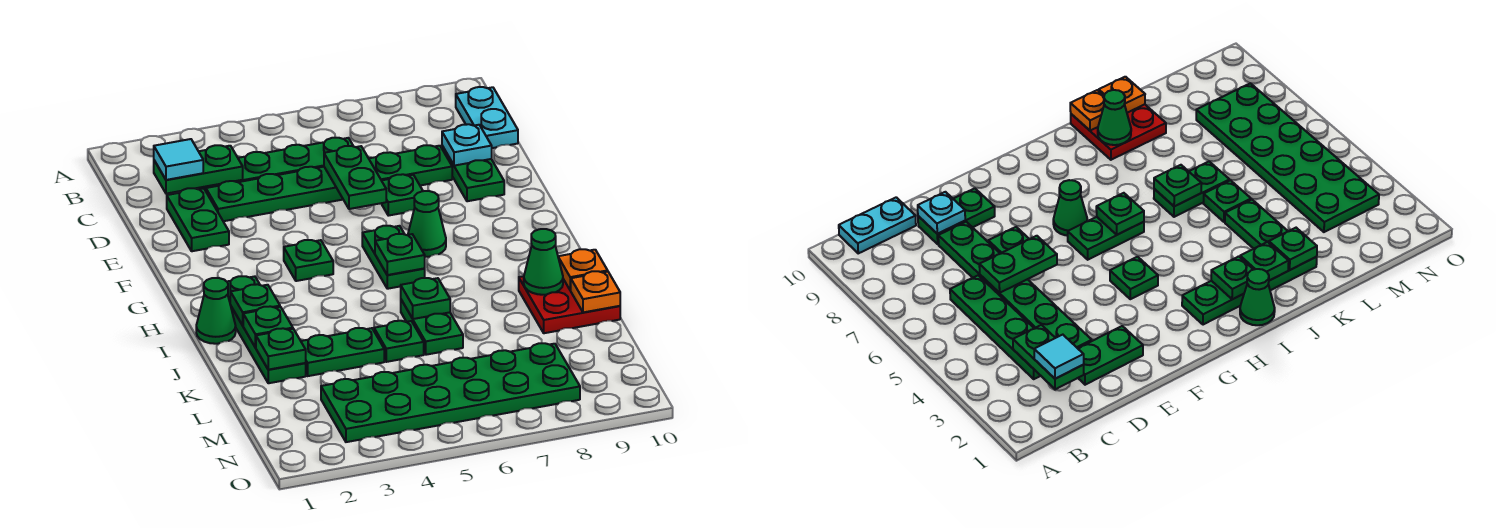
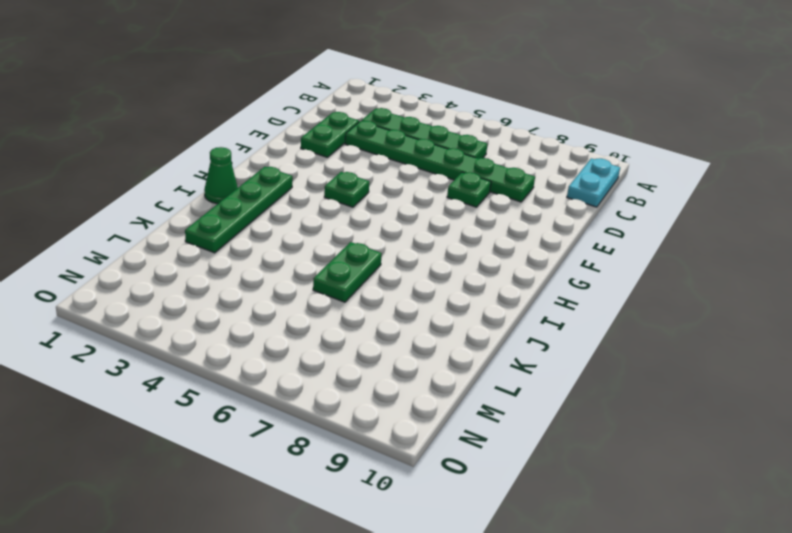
none -> green 1x2 plate [442,146,504,201]
none -> green 1x2 plate [362,226,425,289]
none -> green 1x1 cone [408,191,446,257]

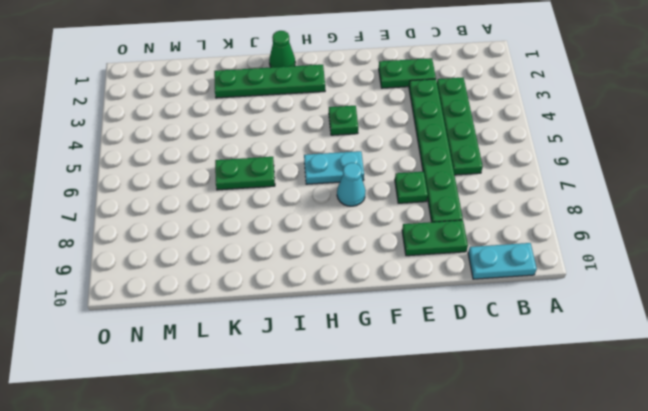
cyan 1x2 plate [304,151,364,184] -> green 1x2 plate [362,226,425,289]
cyan 1x1 cone [337,163,366,206] -> green 1x1 cone [408,191,446,257]
none -> red 2x2 plate [519,276,620,333]
none -> green 1x2 plate [301,328,384,376]
none -> green 1x1 plate [374,321,424,362]

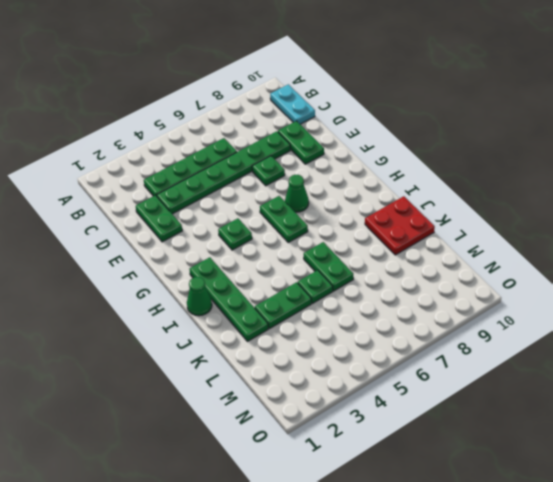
none -> green 2x6 plate [321,343,580,442]
none -> green 1x2 plate [154,145,243,194]
none -> green 1x2 plate [324,146,386,209]

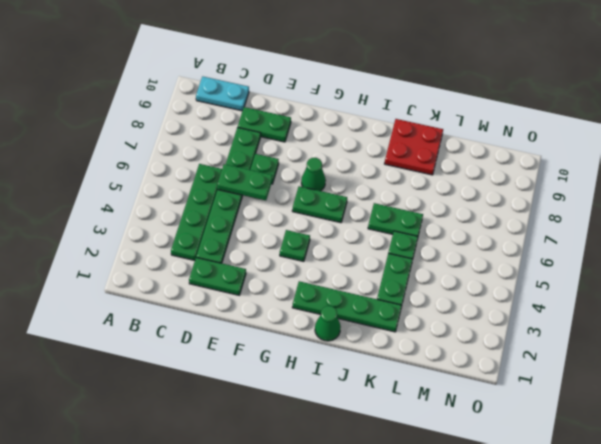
none -> green 2x6 plate [321,343,580,442]
none -> green 1x2 plate [154,145,243,194]
none -> cyan 1x1 plate [442,124,492,166]

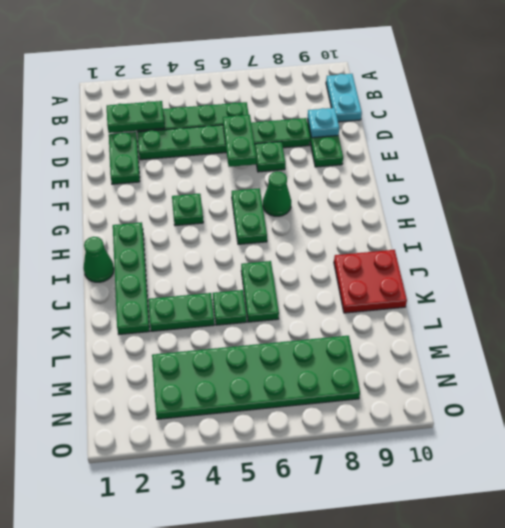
none -> green 1x1 plate [375,234,425,275]
none -> green 1x1 plate [230,284,280,325]
none -> green 1x1 plate [243,306,293,348]

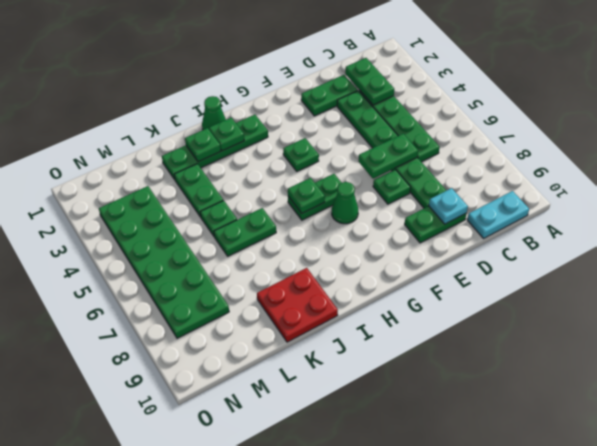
none -> green 1x1 plate [401,278,450,319]
none -> green 1x1 cone [524,229,563,295]
none -> orange 1x1 plate [558,249,608,290]

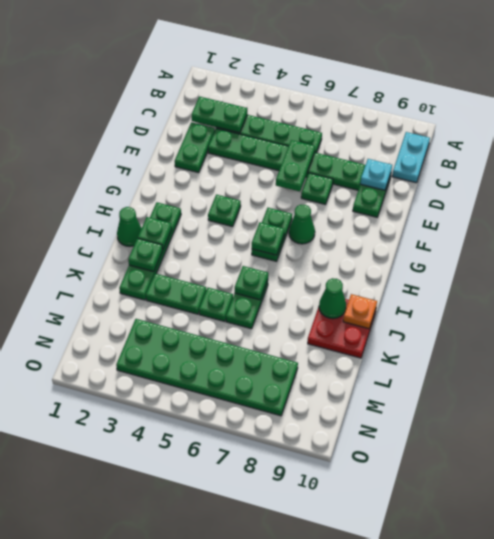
none -> green 1x1 plate [256,328,306,370]
none -> orange 1x1 plate [571,271,620,312]
none -> cyan 1x1 tile [154,139,203,180]

